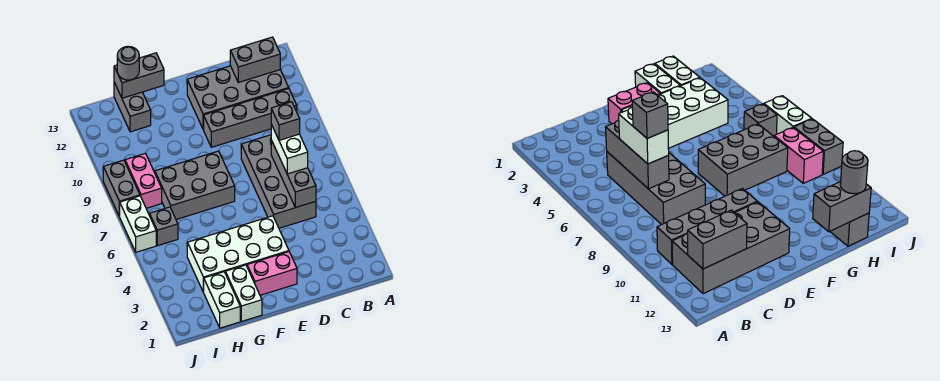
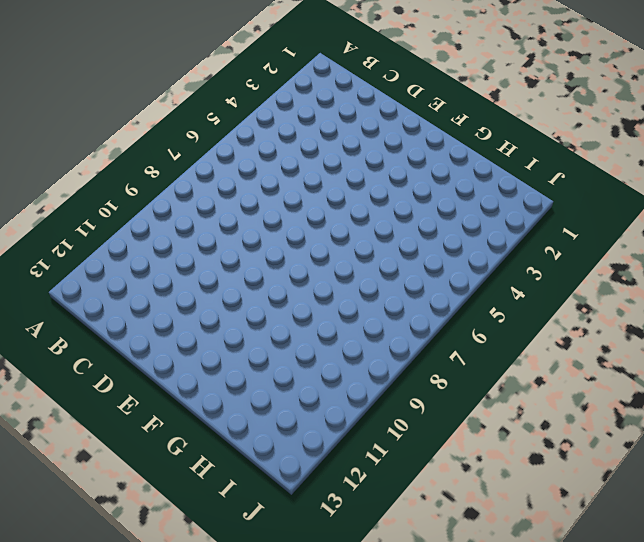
none -> grey 1x4 brick [204,89,297,147]
none -> grey 2x4 brick [187,66,289,130]
none -> grey 2x4 brick [241,135,316,228]

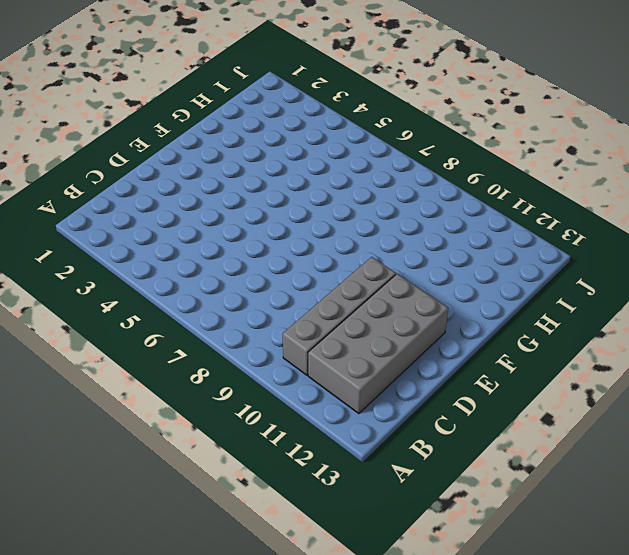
none -> grey 2x4 brick [241,135,316,228]
none -> pink 1x2 brick [247,252,297,295]
none -> white 2x4 brick [187,216,289,292]

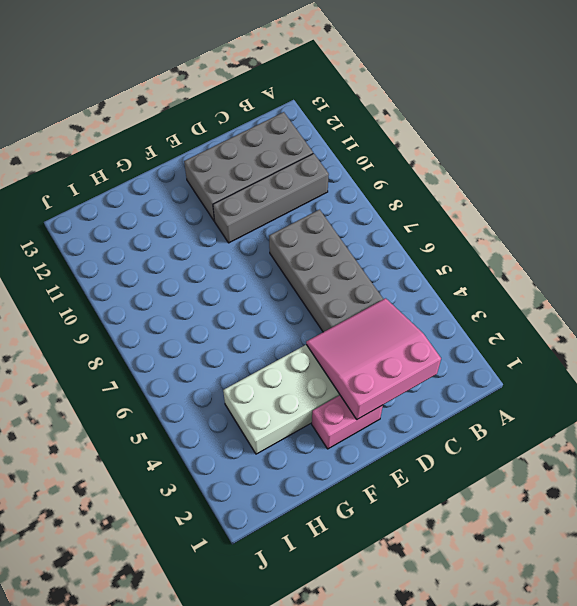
pink 3x3 slope [306,298,441,419] -> none
none -> grey 2x3 brick [155,151,235,219]
none -> white 1x2 brick [225,265,262,321]
none -> white 1x2 brick [204,272,240,328]

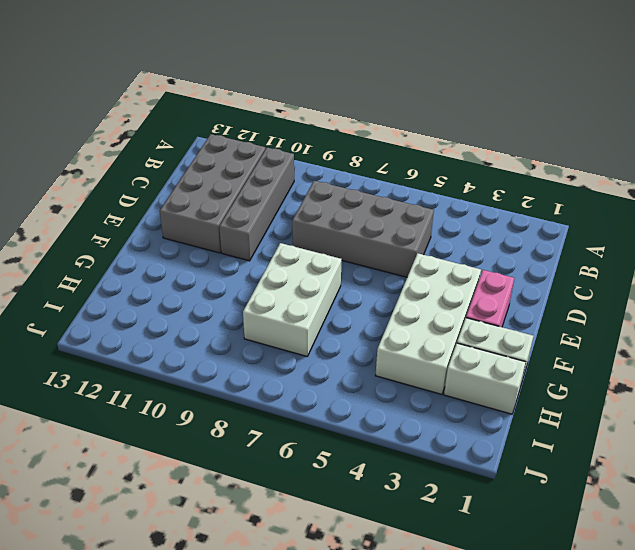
white 2x3 brick [243,243,342,356] -> grey 2x3 brick [155,151,235,219]
none -> grey 1x2 brick [114,82,151,132]
none -> grey 1x1 brick [150,207,178,246]
none -> pink 1x2 brick [125,153,162,208]

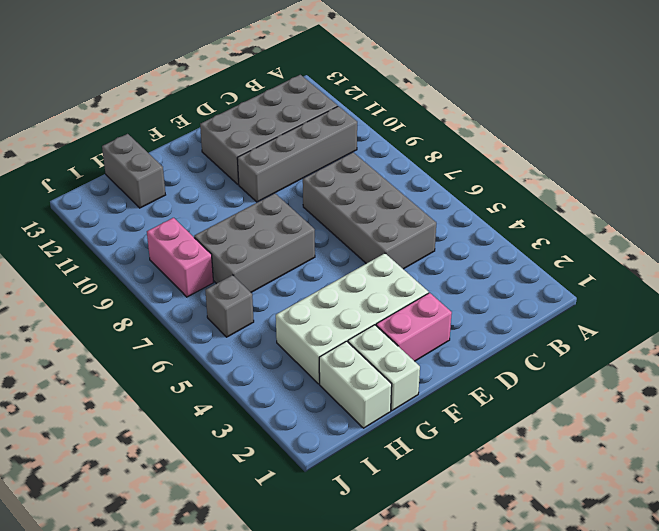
none -> white 1x2 brick [119,196,156,252]
none -> grey 1x2 brick [103,160,140,216]
none -> grey 1x2 brick [230,37,280,82]

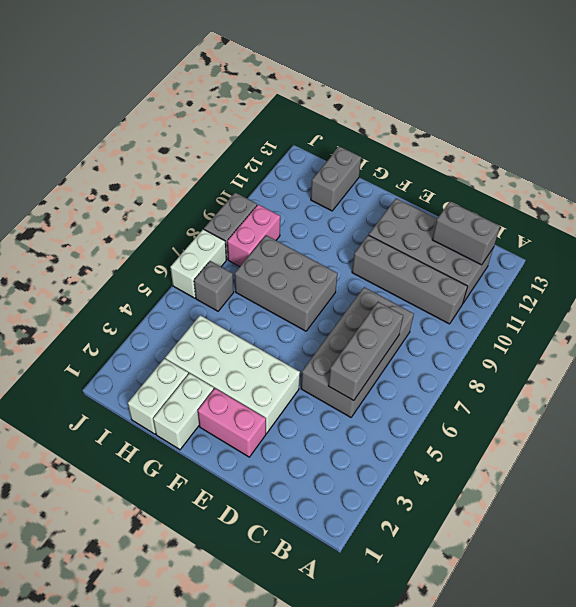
none -> grey 1x2 brick [114,53,164,98]
none -> white 1x2 brick [271,125,308,174]
none -> grey 1x1 round brick [117,46,139,80]

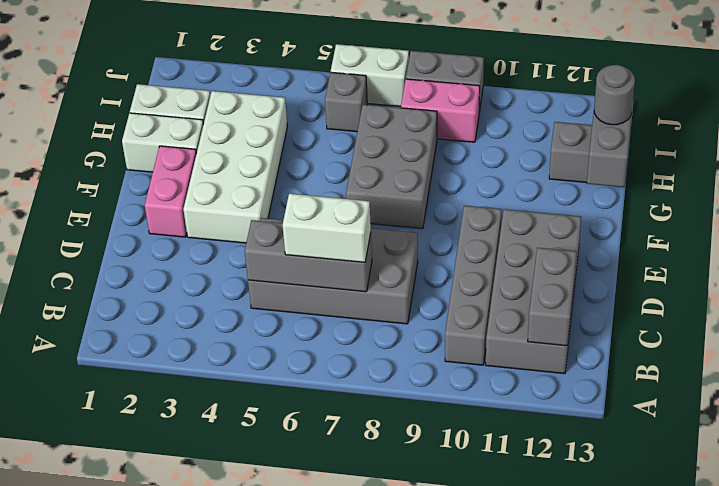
none -> grey 1x1 brick [271,102,300,140]

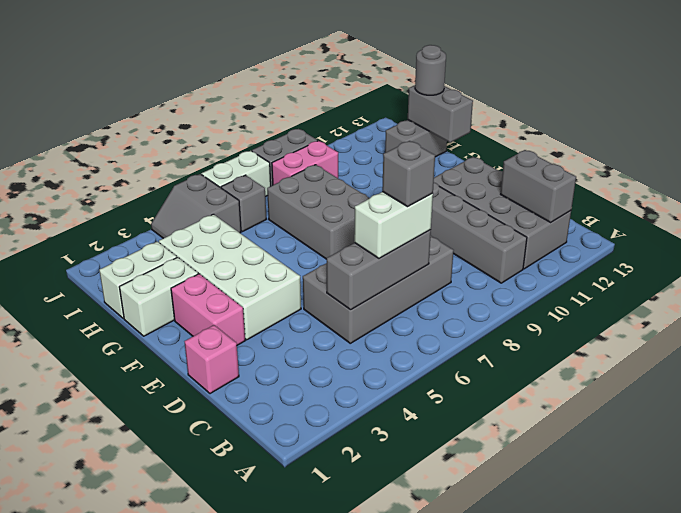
pink 1x1 brick [185,325,239,394] -> none
grey 2x2 slope [151,174,241,238] -> none

